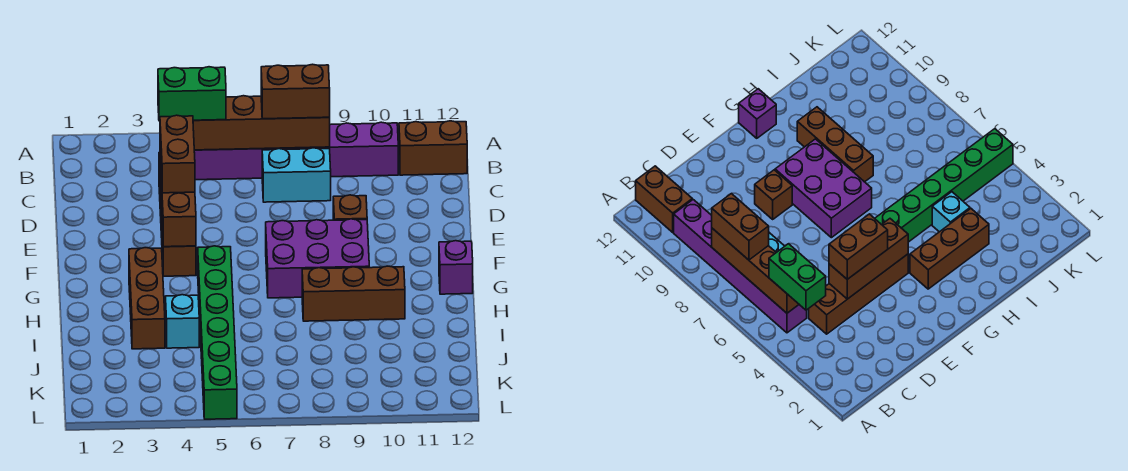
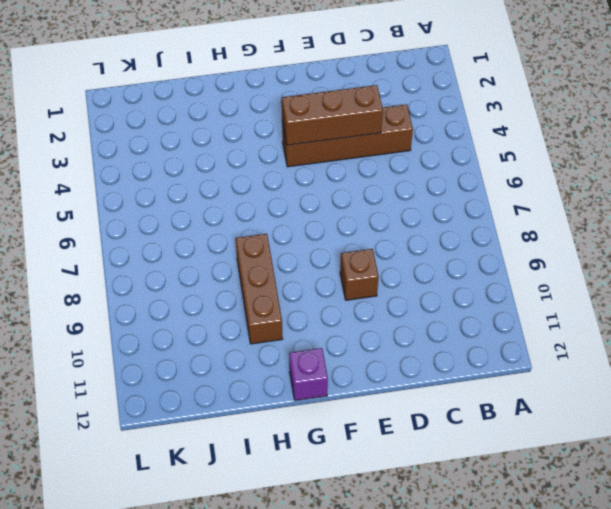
none -> purple 1x6 brick [194,122,398,180]
none -> brown 1x2 brick [399,121,467,175]
none -> cyan 1x2 brick [262,148,331,202]

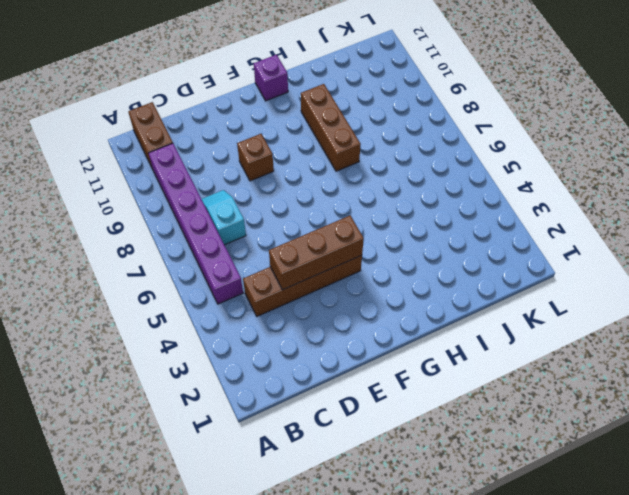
cyan 1x2 slope [202,190,246,245] -> cyan 1x2 brick [262,148,331,202]
none -> purple 2x3 brick [266,219,369,298]
none -> brown 1x3 brick [129,248,165,349]
none -> green 1x6 brick [198,246,237,419]

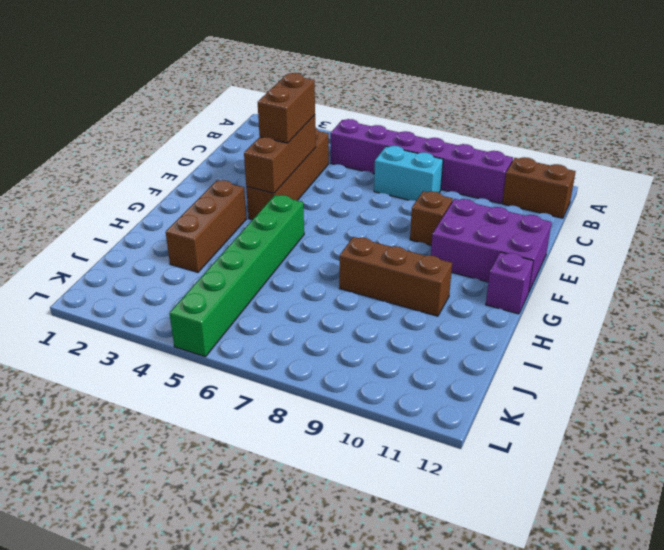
purple 2x3 brick [431,199,552,291] -> purple 2x3 brick moved to [266,219,369,298]
none -> cyan 1x1 brick [165,295,199,348]
none -> brown 1x4 brick [193,96,330,150]
none -> green 1x2 brick [158,67,226,121]

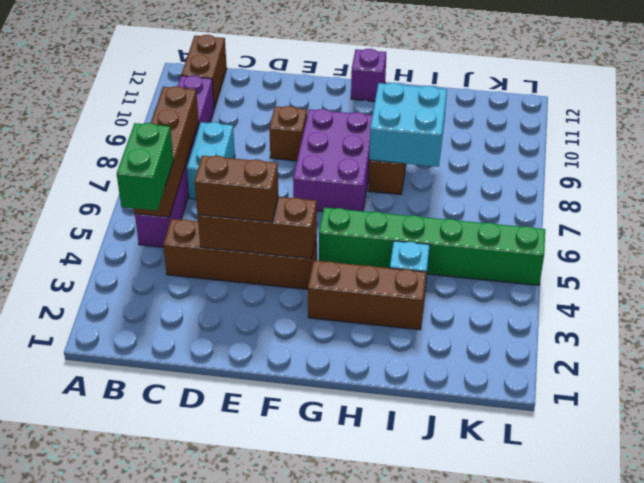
cyan 2x2 brick [369,83,447,167] -> none
none -> brown 1x2 brick [261,64,330,119]

